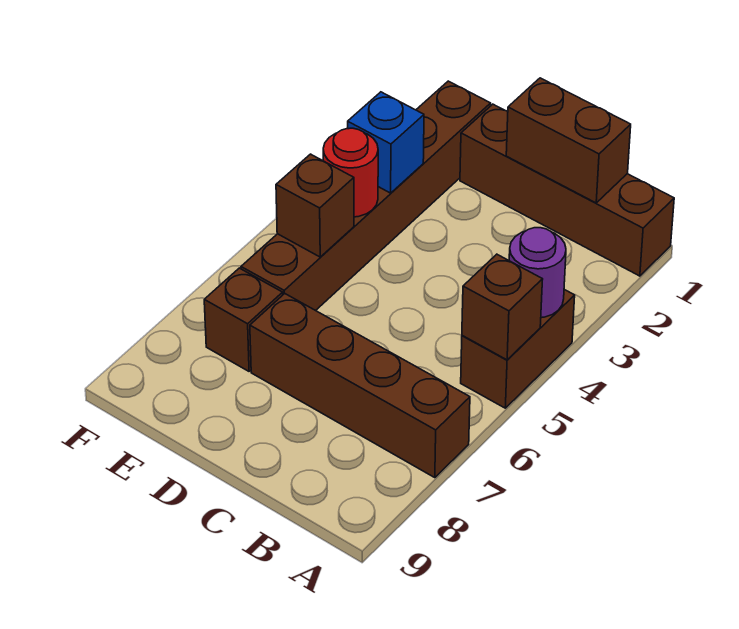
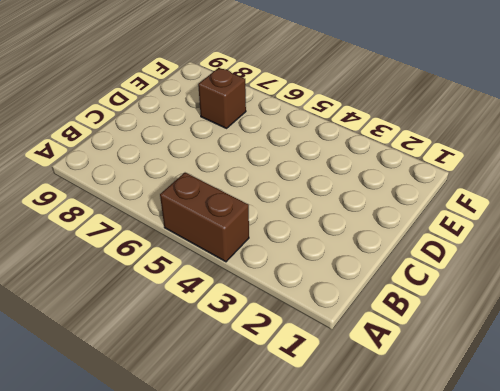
none -> brown 1x4 brick [460,104,674,276]
none -> brown 1x4 brick [250,294,470,478]

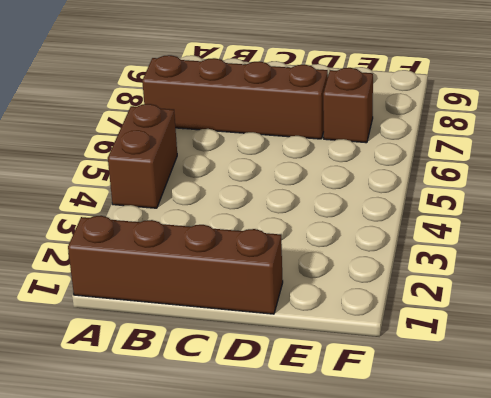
none -> brown 1x6 brick [241,81,491,311]
none -> purple 1x1 round brick [509,228,566,318]

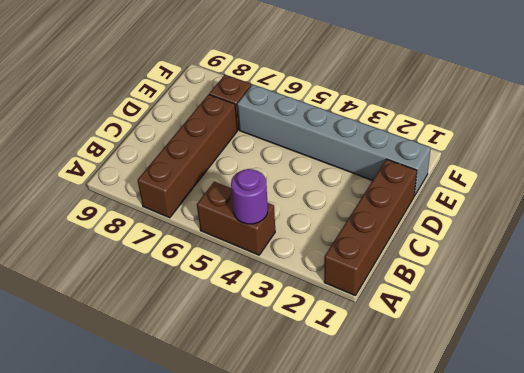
grey 1x6 brick [237,85,431,196] -> brown 1x6 brick [241,81,491,311]
none -> brown 1x1 brick [462,254,543,360]
none -> brown 1x2 brick [506,78,631,203]

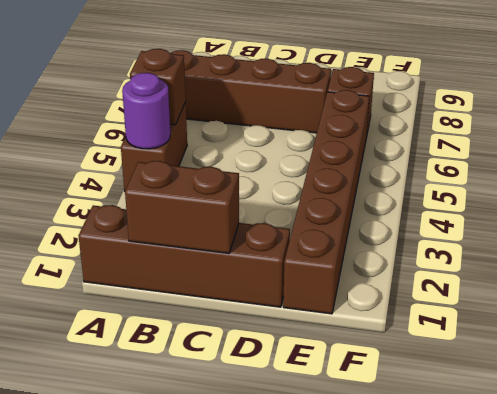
none -> blue 1x1 brick [348,92,424,193]
none -> red 1x1 round brick [323,128,378,217]

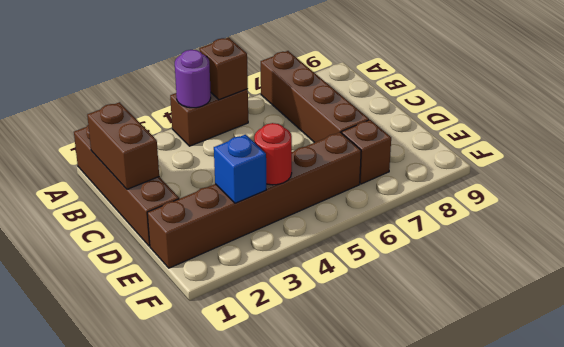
none -> brown 1x1 brick [276,154,354,257]

